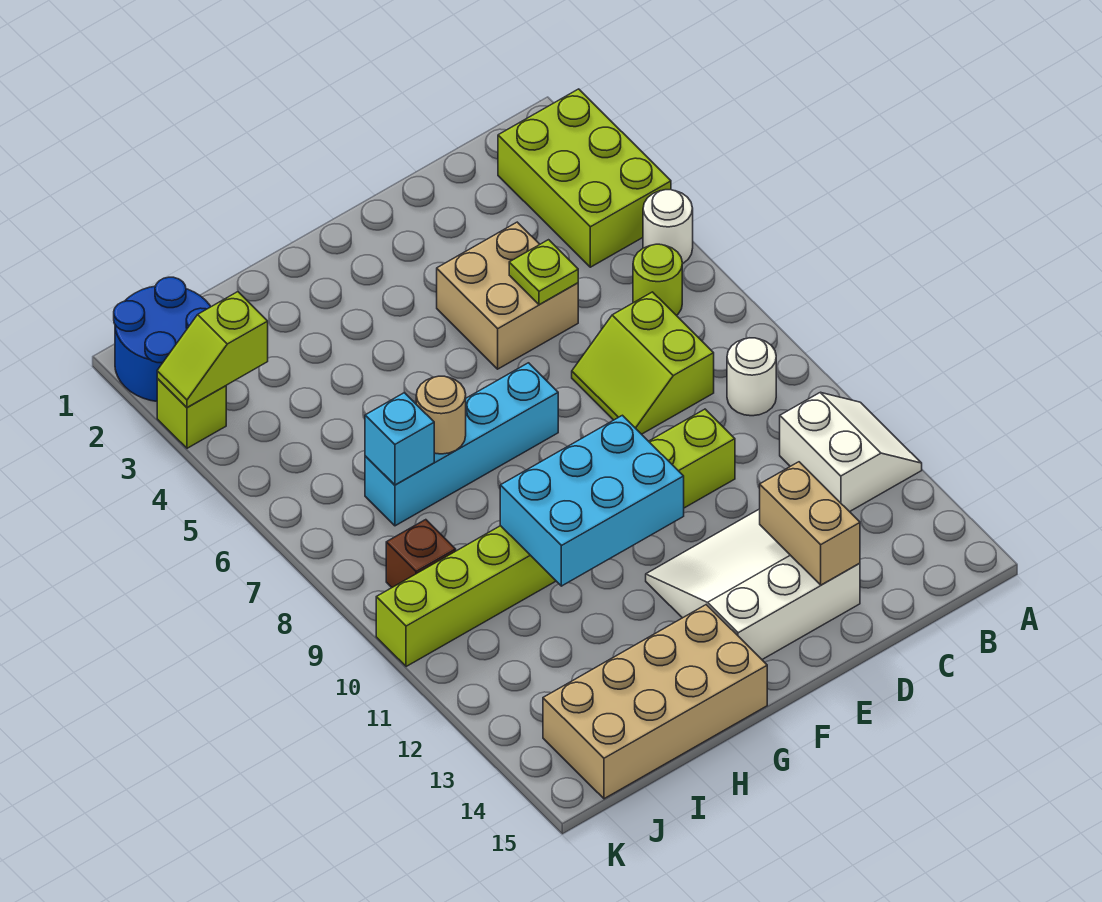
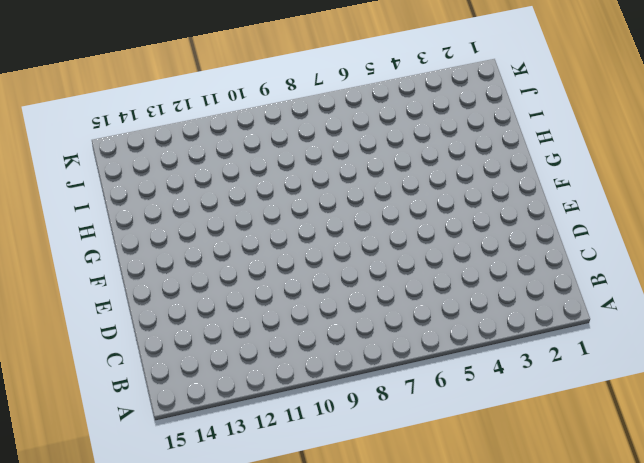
none -> lime 2x3 brick [498,89,671,267]
none -> white 1x1 round brick [643,190,693,264]
none -> white 2x2 slope [780,393,922,512]

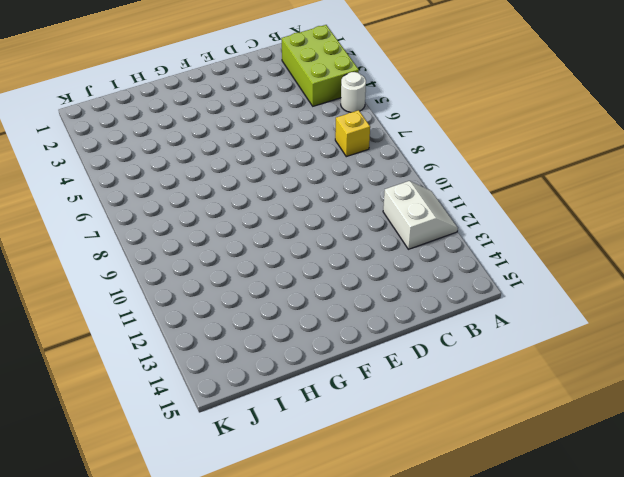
yellow 1x1 brick [335,110,370,157] -> none
none -> lime 1x1 round brick [633,244,682,316]
none -> white 1x1 round brick [727,338,776,416]
none -> lime 2x2 slope [572,292,714,434]

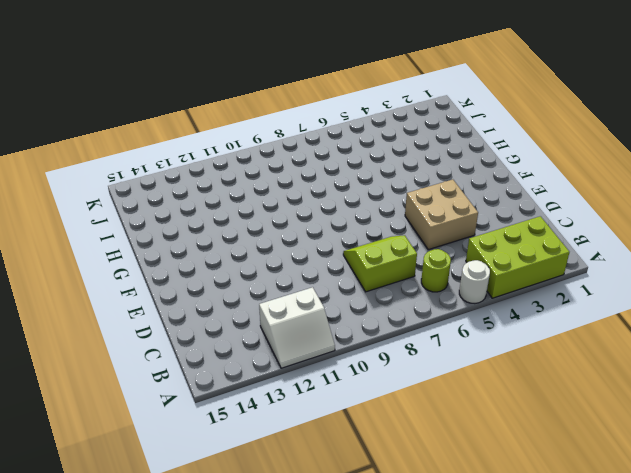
none -> white 1x1 round brick [727,338,776,416]
none -> lime 1x8 brick [376,409,735,667]
none -> white 3x3 slope [646,509,860,659]

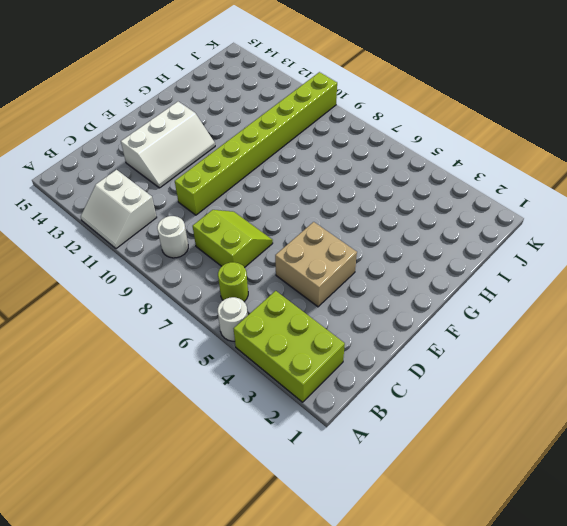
white 2x3 slope [121,102,215,188] -> white 3x3 slope [646,509,860,659]
none -> cyan 1x4 brick [365,363,558,526]
none -> tan 2x4 brick [543,605,767,799]
none -> blue 2x2 round brick [114,277,211,401]

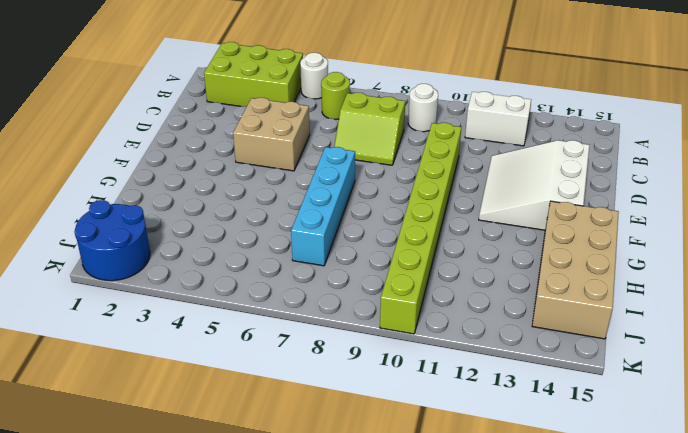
none -> brown 1x1 brick [386,520,456,587]
none -> lime 1x1 brick [157,379,226,448]
none -> lime 1x1 plate [509,240,578,305]

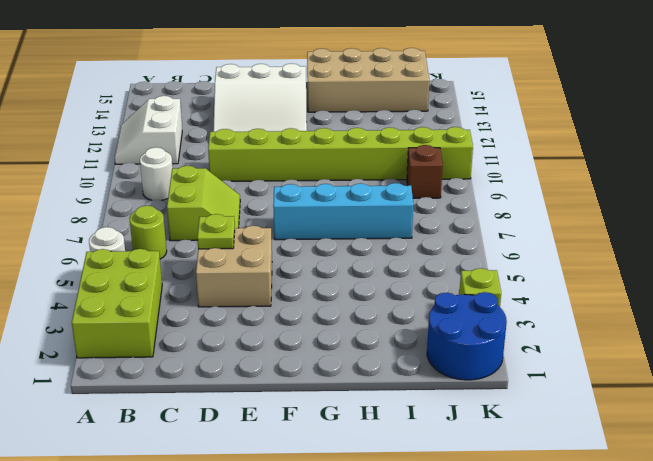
none -> tan 1x2 brick [760,462,860,585]
none -> cyan 2x3 brick [500,415,684,586]
none -> tan 1x1 round brick [416,376,466,454]

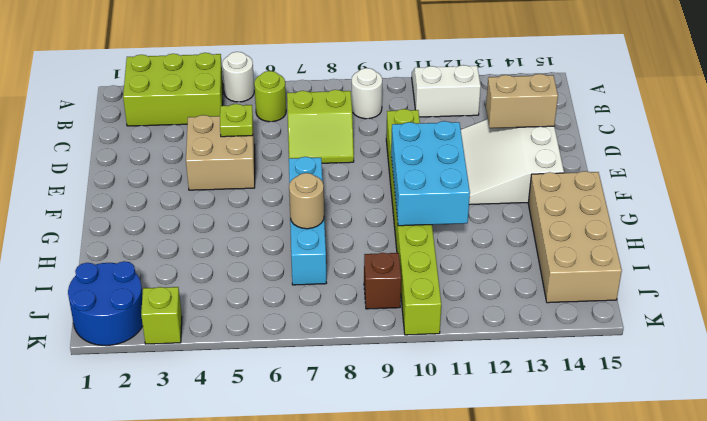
none -> cyan 1x1 brick [365,393,434,485]
none -> lime 1x2 slope [157,292,268,407]

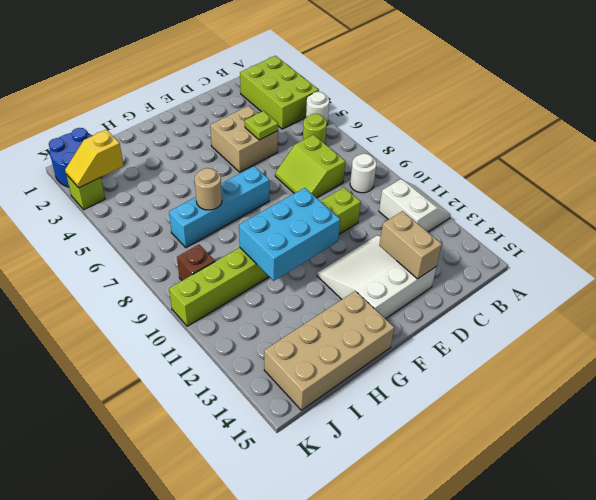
yellow 1x2 slope [65,130,124,188] -> lime 1x2 slope [157,292,268,407]
none -> cyan 1x1 brick [365,393,434,485]

